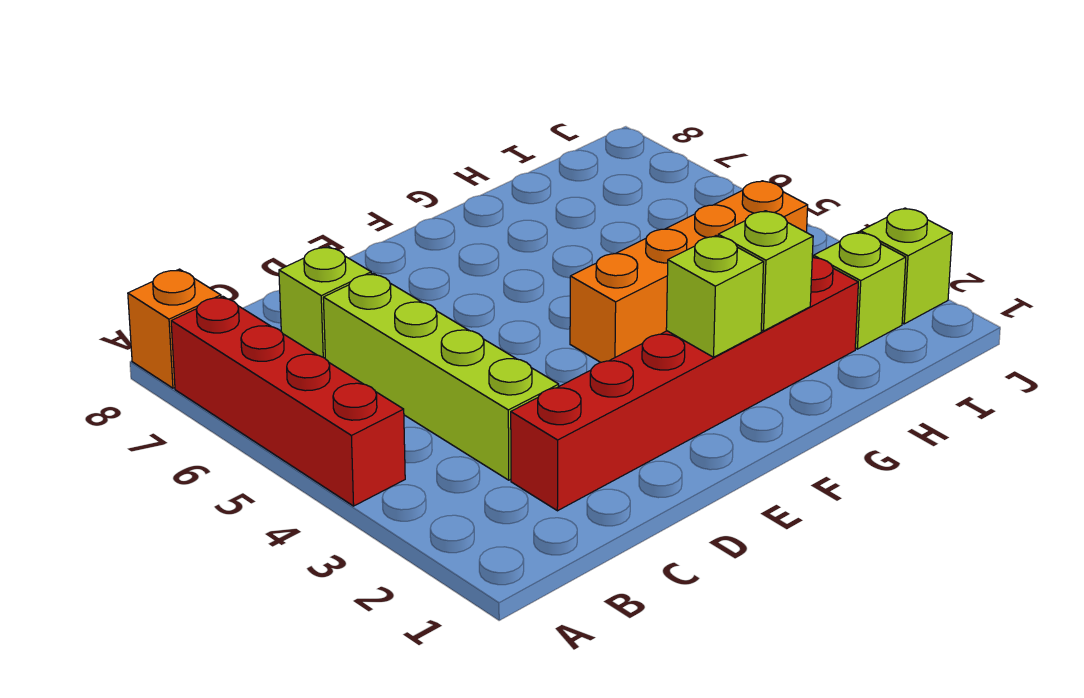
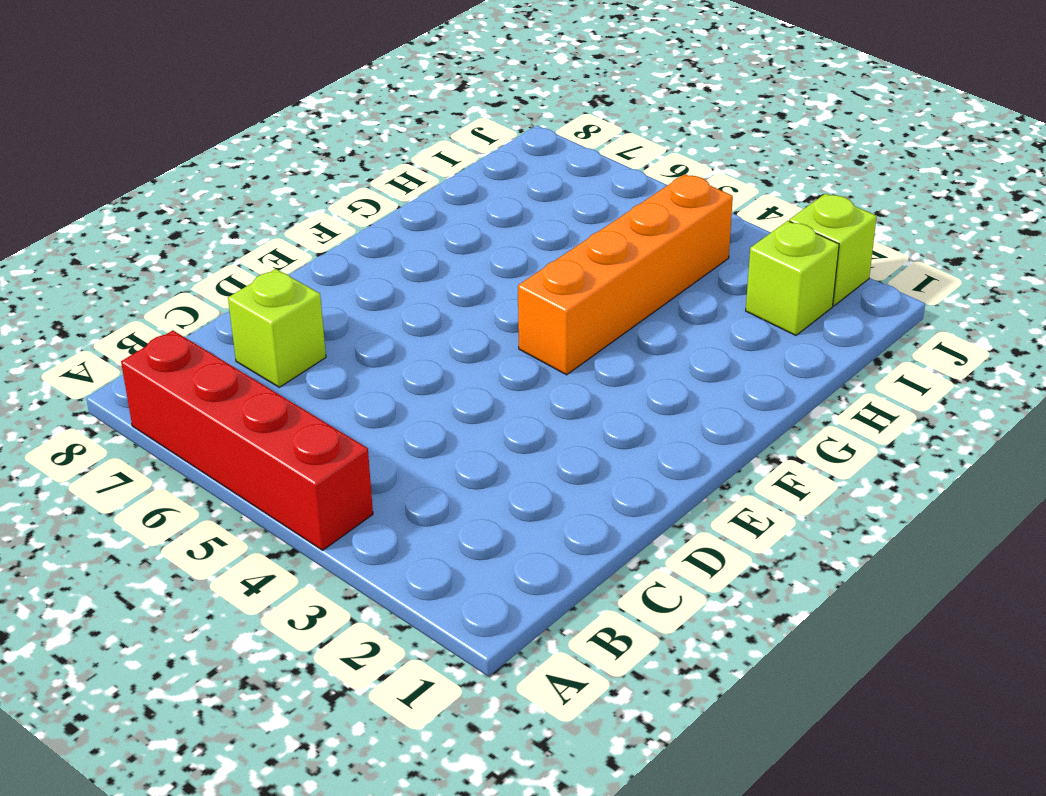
none -> orange 1x1 brick [128,269,221,388]
none -> red 1x6 brick [511,257,858,511]

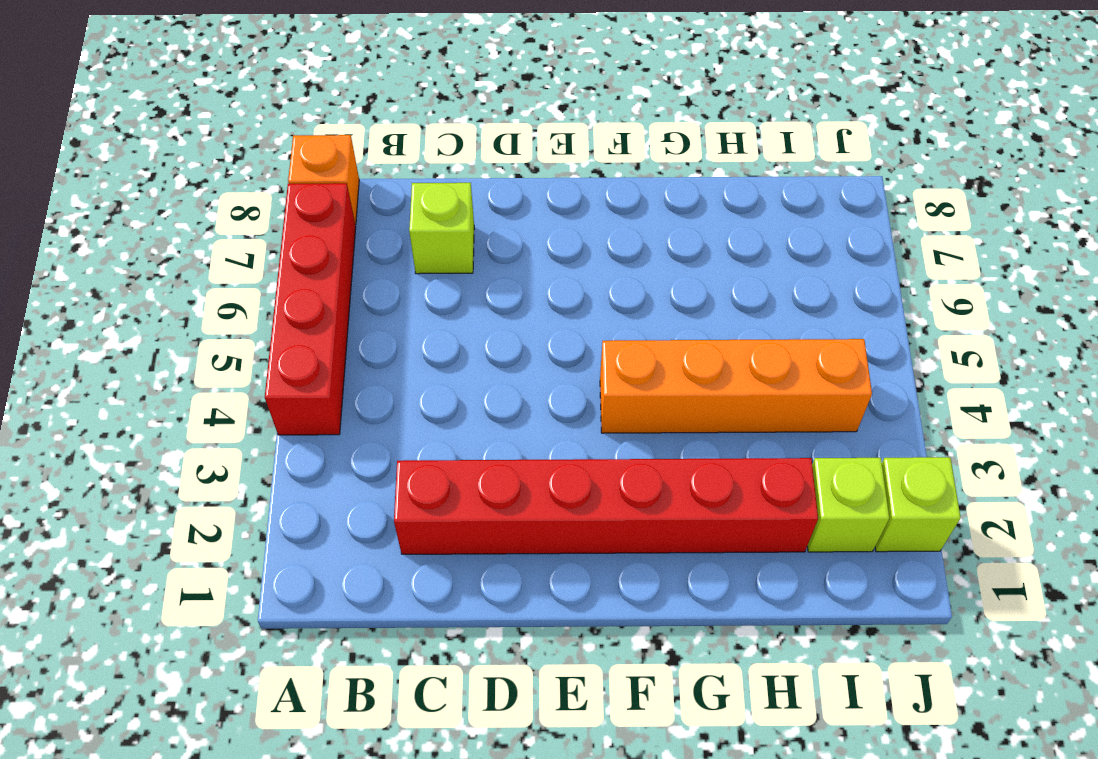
none -> lime 1x4 brick [323,273,559,480]
none -> lime 1x1 brick [666,236,764,357]

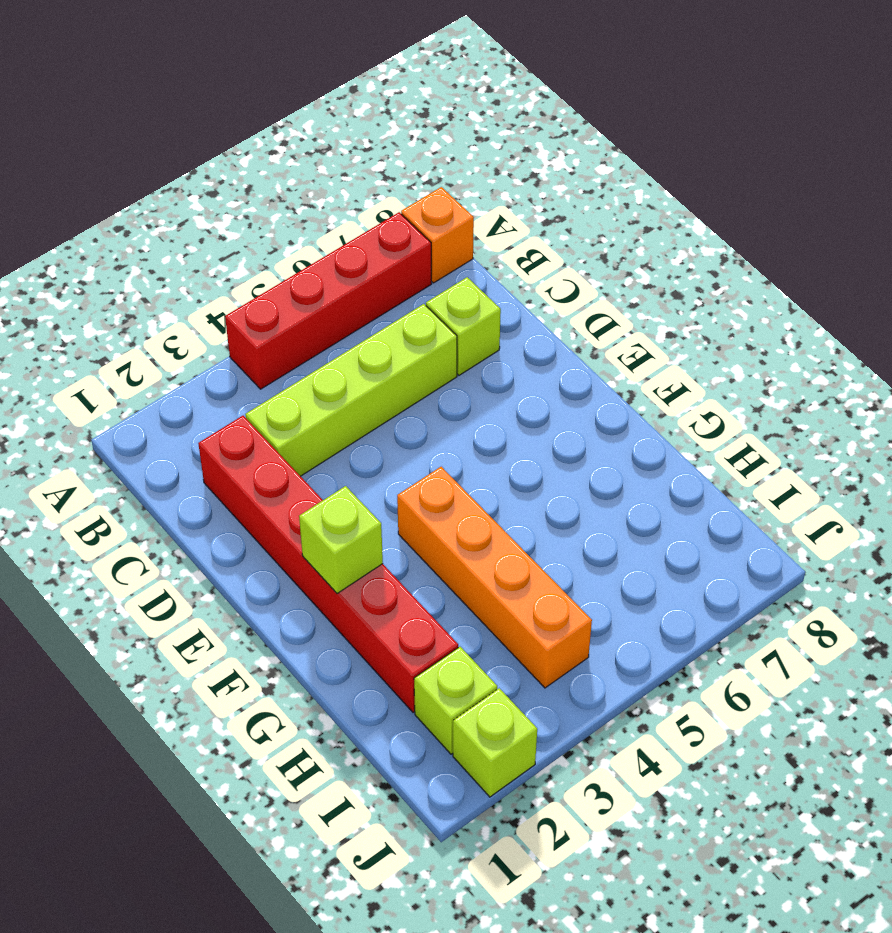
none -> lime 1x1 brick [718,211,813,331]

